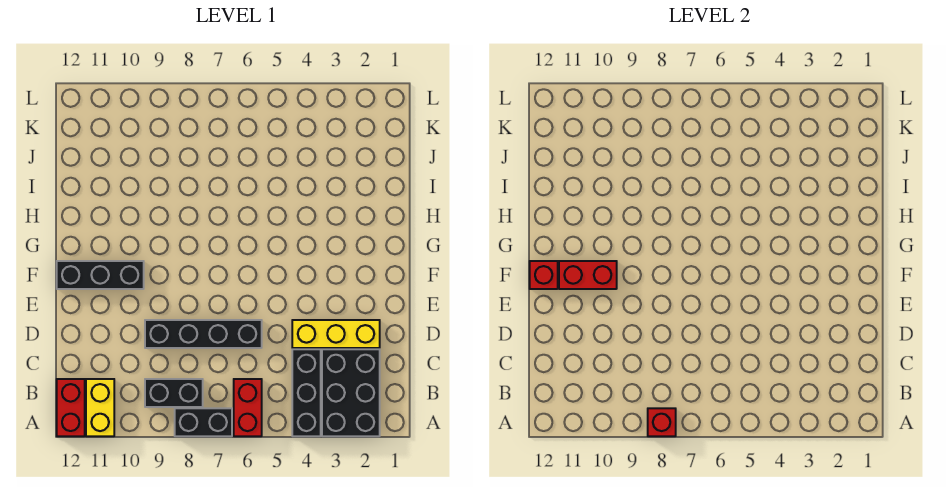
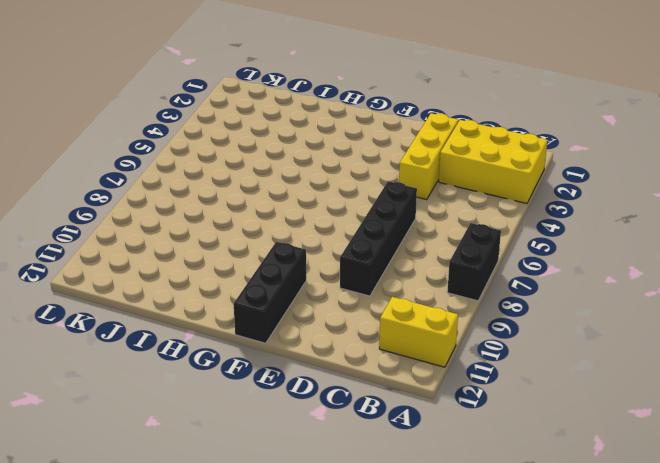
yellow 2x3 brick [439,120,547,204] -> black 2x3 brick [322,349,380,436]
none -> black 1x3 brick [292,349,321,436]
none -> red 1x2 brick [234,379,262,436]
none -> red 1x2 brick [57,379,85,436]

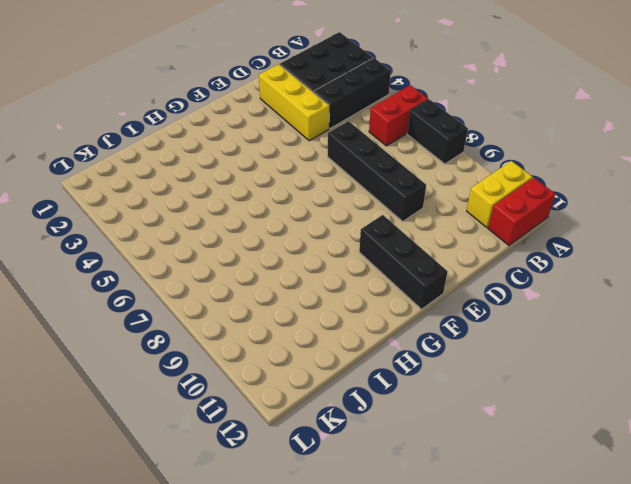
none -> black 1x2 brick [145,379,203,407]
none -> red 1x1 brick [648,408,676,436]
none -> red 1x2 brick [559,261,617,289]

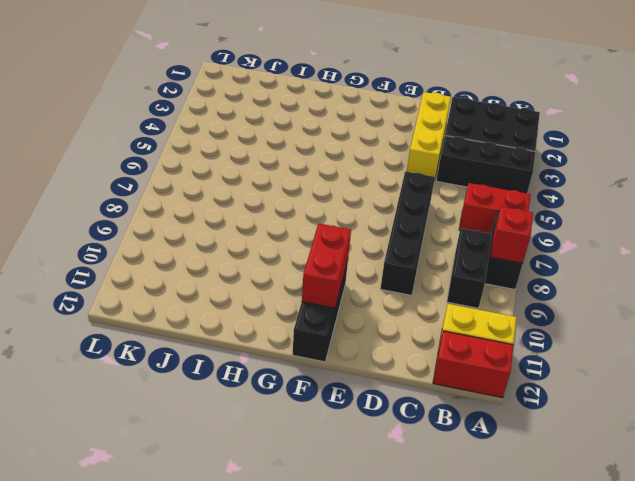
none -> red 1x1 brick [530,261,558,289]

